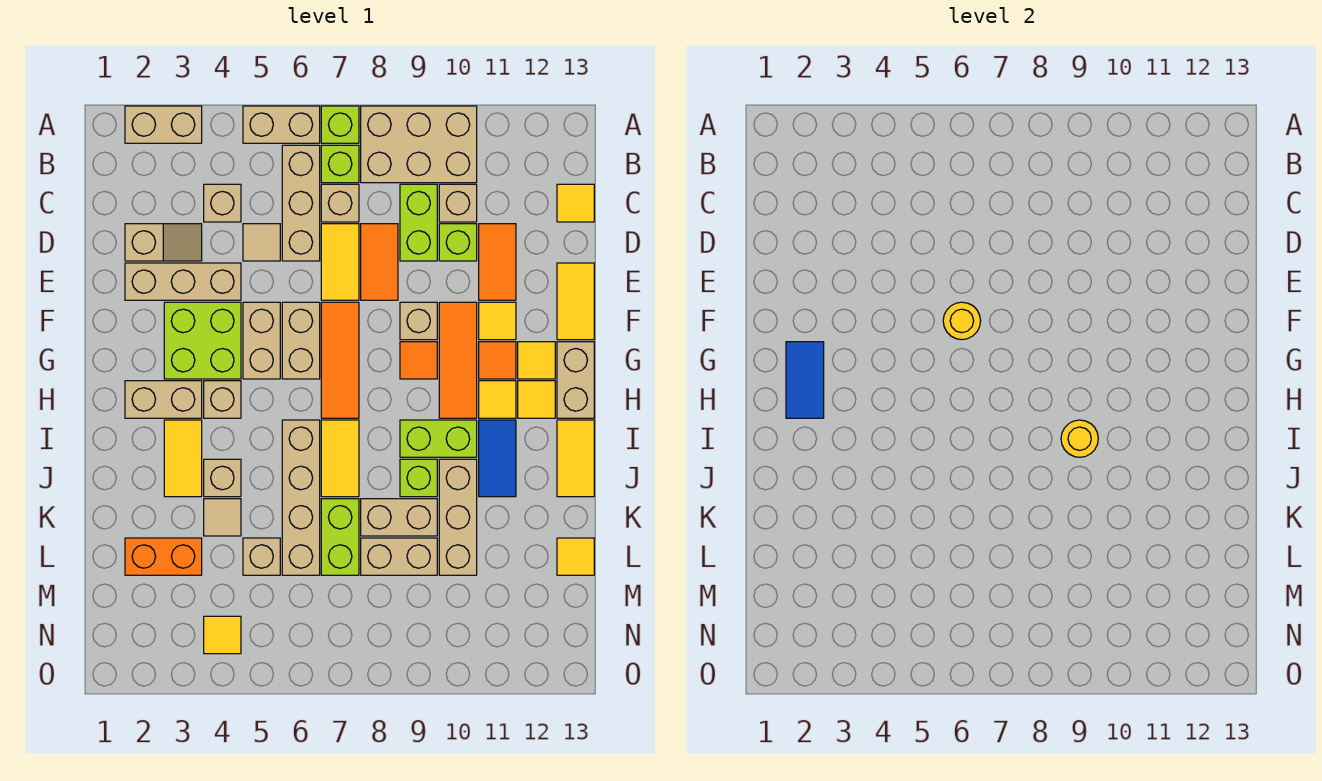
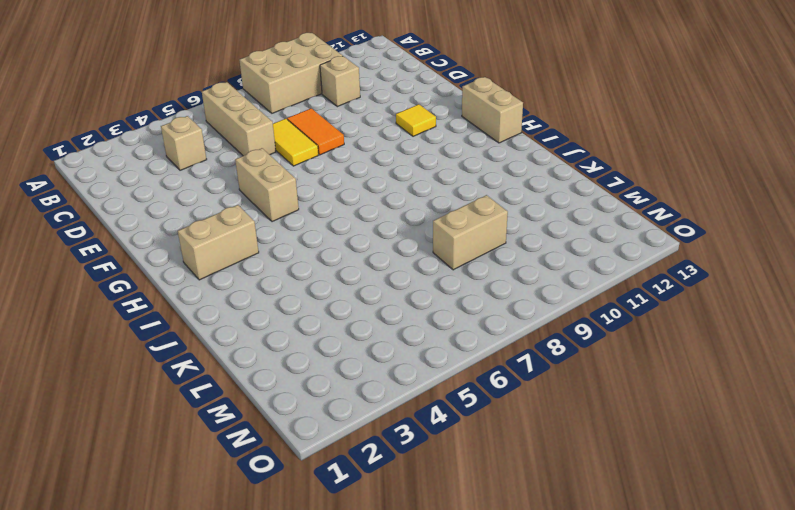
none -> tan 1x2 brick [125,106,202,143]
none -> tan 1x2 brick [243,106,320,143]
none -> lime 1x1 brick [321,106,359,143]
none -> lime 1x1 brick [321,145,359,183]

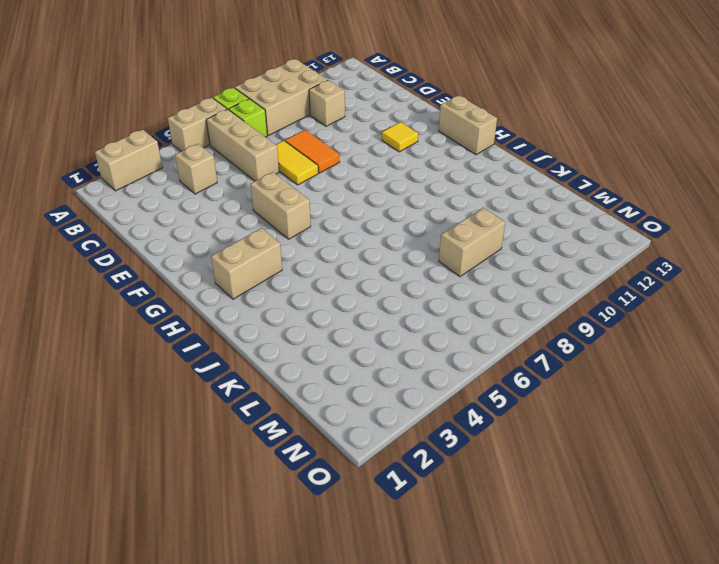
none -> tan 1x1 brick [321,184,359,222]
none -> lime 1x2 brick [400,184,437,261]
none -> yellow 1x1 tile [557,184,594,222]
none -> tan 1x2 slope [125,224,202,261]

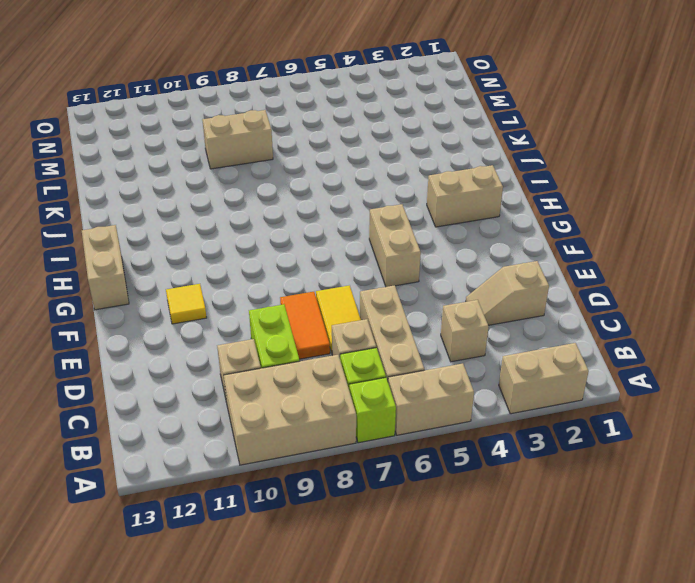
none -> yellow 1x1 tile [557,184,594,222]
none -> tan 1x1 tile [243,224,280,261]
none -> lime 1x1 brick [439,224,477,261]
none -> orange 1x2 tile [479,224,516,300]

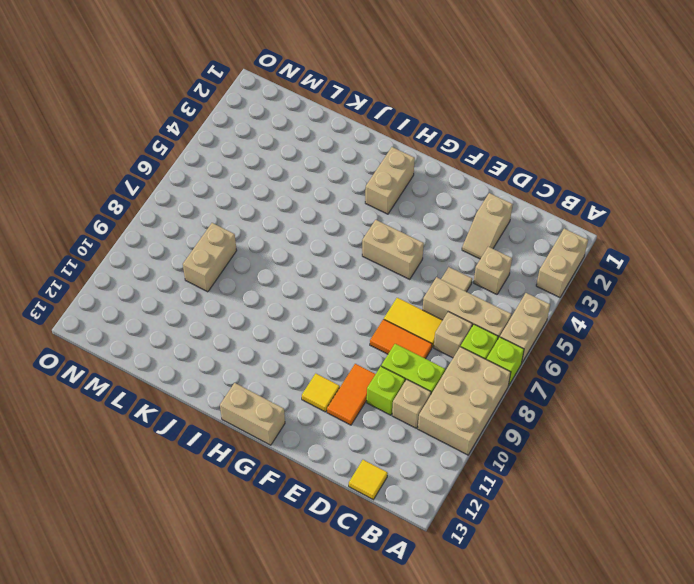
orange 1x2 tile [327,364,375,425] -> orange 1x2 tile turned to [479,224,516,300]
none -> tan 1x3 brick [125,263,241,300]
none -> yellow 1x2 tile [557,263,594,340]
none -> lime 2x2 brick [164,302,241,379]
none -> tan 1x2 brick [282,302,320,379]

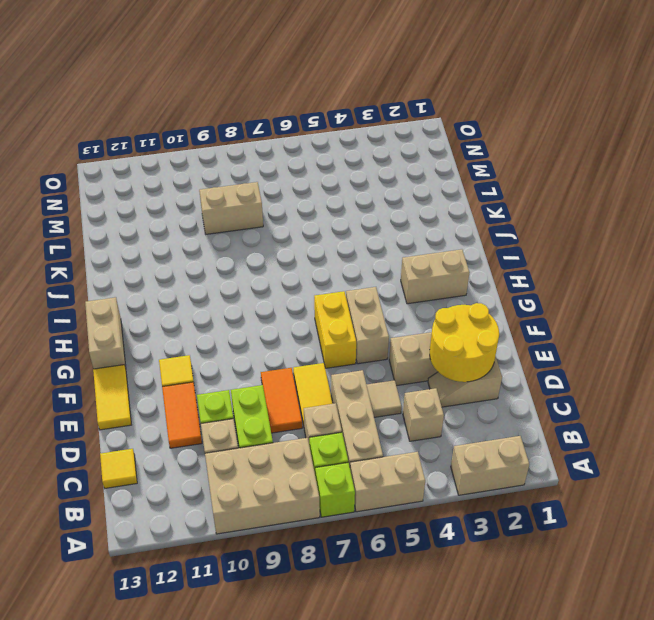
yellow 2x2 round brick [430,303,499,382] -> none
yellow 1x2 brick [314,291,356,368] -> tan 1x2 brick [282,302,320,379]
none -> lime 2x2 brick [164,302,241,379]
none -> orange 1x3 tile [321,302,359,418]
none -> tan 1x1 brick [400,302,437,340]
none -> orange 1x3 tile [439,302,477,418]

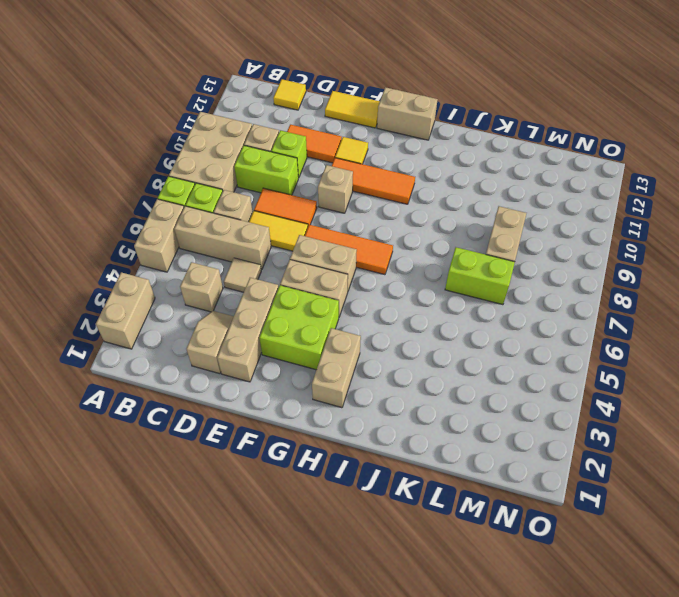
none -> orange 1x1 tile [400,342,437,379]
none -> orange 1x1 tile [479,342,516,379]
none -> yellow 1x1 tile [518,342,555,379]
none -> tan 1x1 brick [204,381,241,418]

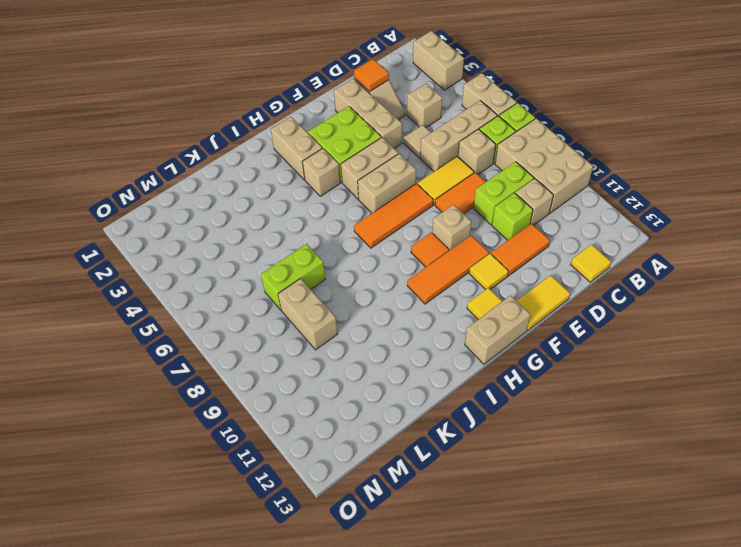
orange 1x1 tile [354,59,389,92] -> orange 1x1 tile moved to [479,342,516,379]
none -> yellow 1x1 tile [479,381,516,418]
none -> yellow 1x1 tile [518,381,555,418]
none -> yellow 1x2 tile [164,420,202,497]
none -> tan 1x4 brick [282,420,320,575]

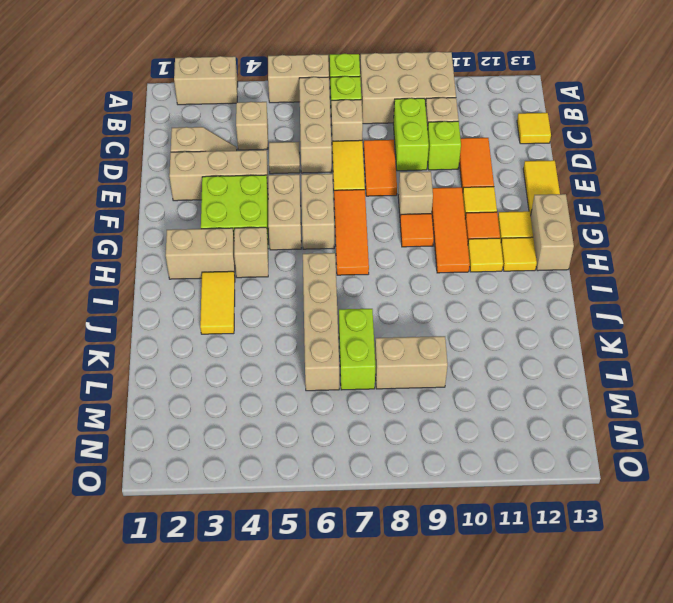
none -> yellow 1x2 tile [321,420,359,497]
none -> lime 1x2 brick [400,420,477,457]
none -> blue 1x2 tile [479,420,516,497]
none -> yellow 1x2 tile [557,420,594,497]

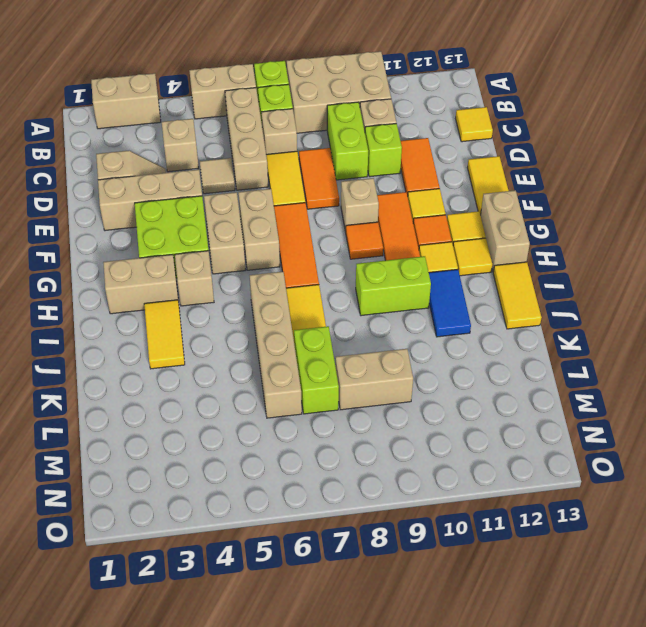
none -> tan 1x1 brick [204,459,241,497]
none -> lime 1x1 brick [400,459,437,497]
none -> tan 1x3 brick [439,459,477,575]
none -> tan 1x1 tile [204,499,241,536]

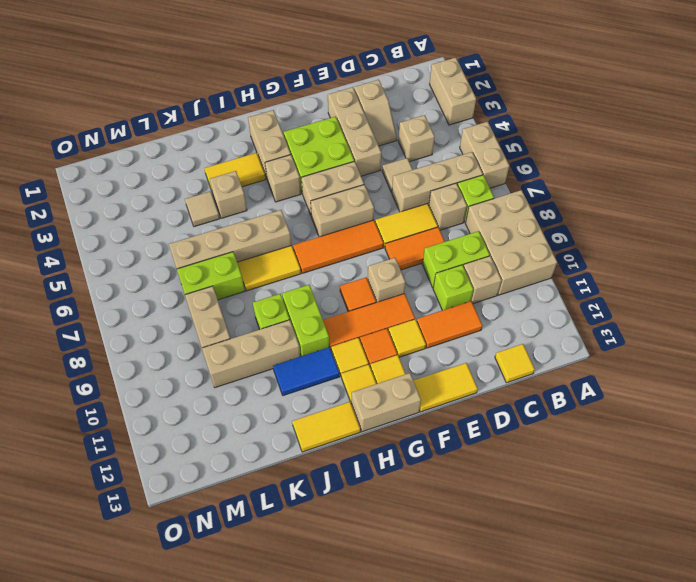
none -> lime 1x1 brick [321,106,359,143]
none -> tan 1x2 brick [361,499,437,536]
none -> orange 1x2 brick [125,538,202,575]
none -> tan 1x1 brick [243,538,280,575]

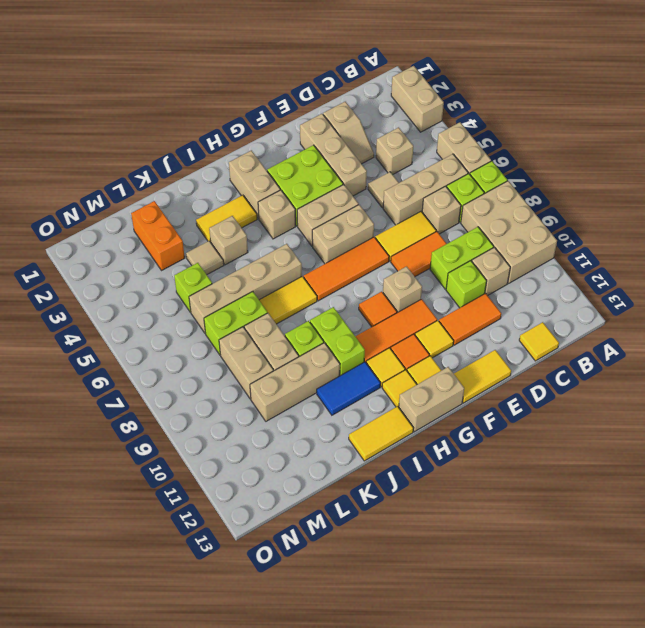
lime 1x1 brick [174,263,212,312] -> tan 1x1 brick [243,538,280,575]
none -> yellow 1x1 tile [557,538,594,575]
none -> yellow 1x1 tile [204,616,241,654]
none -> yellow 1x1 round brick [943,302,981,340]
none -> blue 1x2 tile [786,342,824,418]

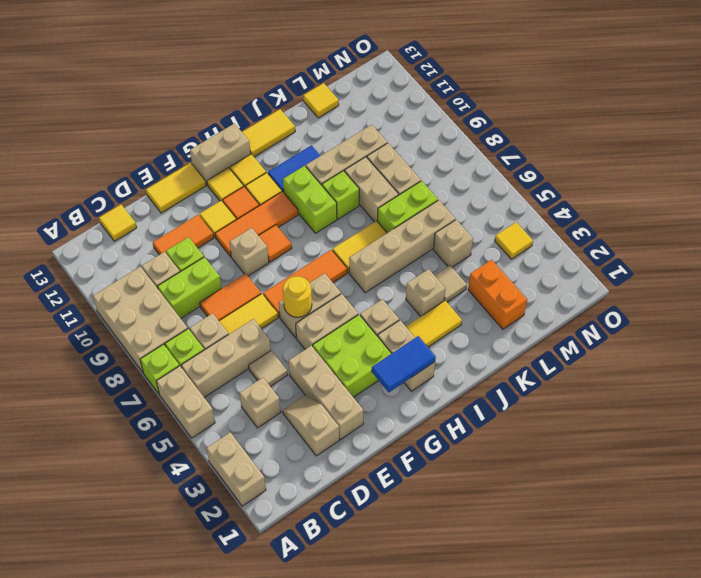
none -> yellow 1x1 round brick [1061,420,1098,457]

